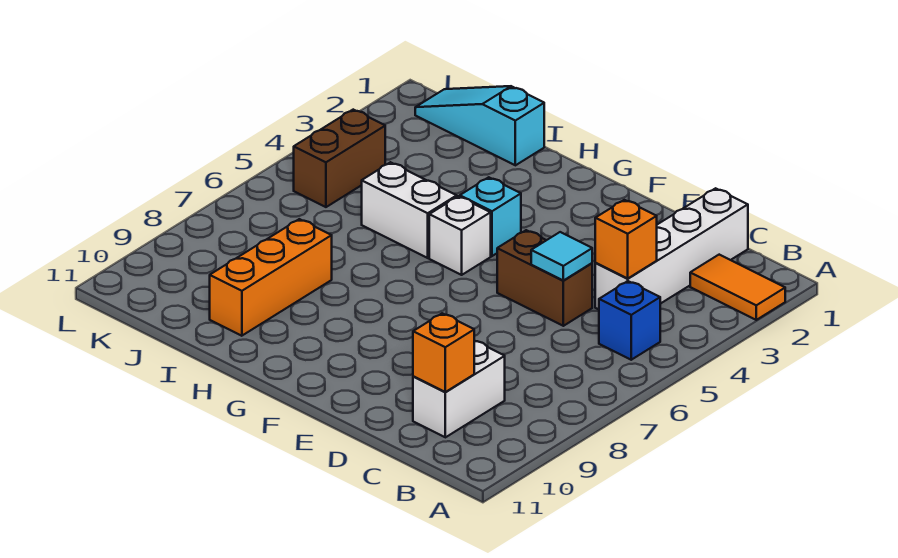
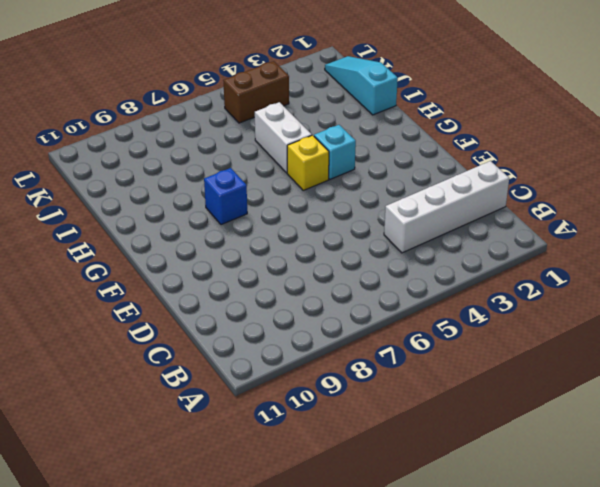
yellow 1x1 brick [287,135,329,190] -> white 1x1 brick [429,196,491,275]
blue 1x1 brick [204,168,247,225] -> blue 1x1 brick moved to [599,281,660,360]
none -> orange 1x2 tile [690,255,785,320]
none -> white 1x2 brick [413,341,505,437]
none -> brown 1x2 brick [497,230,592,326]

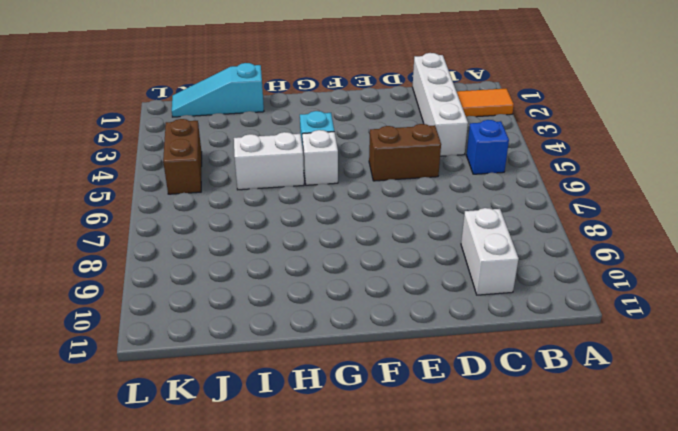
none -> orange 1x3 brick [210,219,332,336]
none -> orange 1x1 brick [595,200,657,278]
none -> orange 1x1 brick [413,313,474,392]

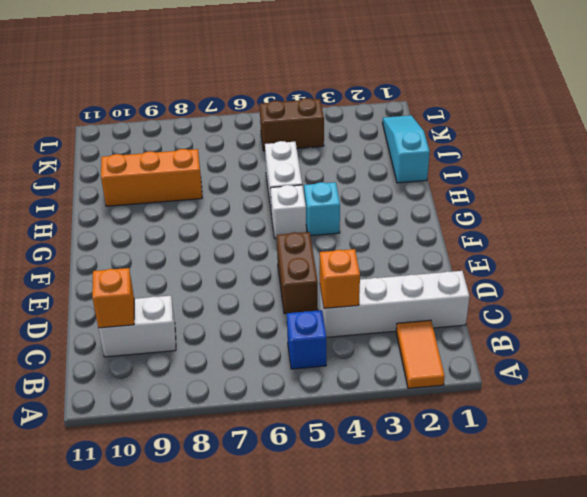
none -> cyan 1x1 tile [531,232,592,280]

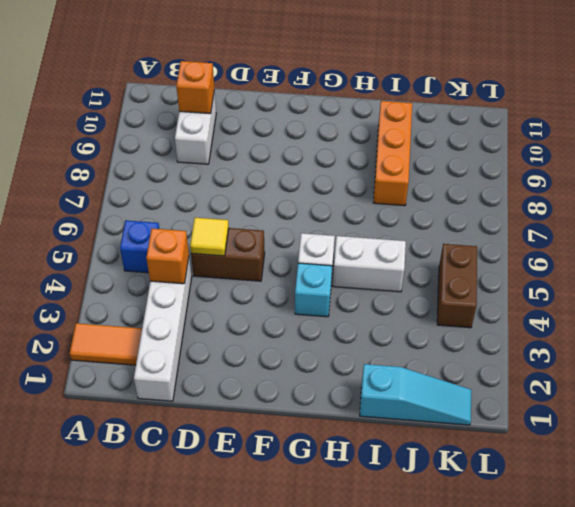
yellow 1x1 tile [190,218,229,256] -> cyan 1x1 tile [531,232,592,280]

